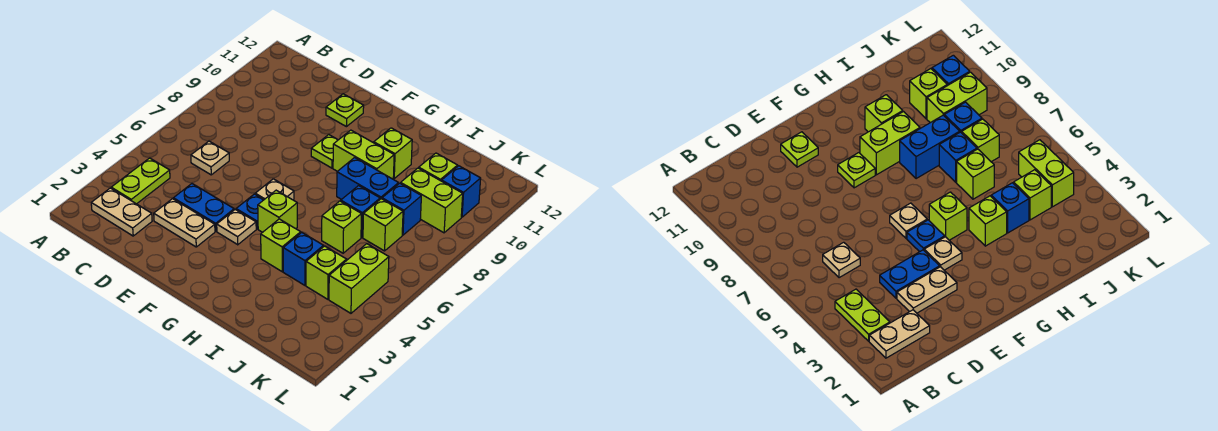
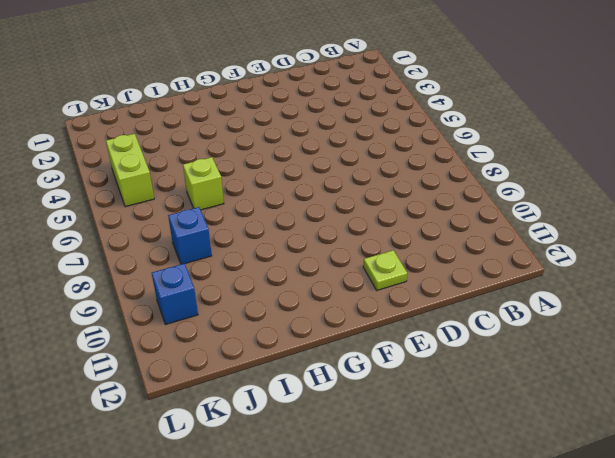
none -> tan 1x2 plate [91,188,152,236]
none -> lime 1x2 plate [111,158,170,204]
none -> tan 1x1 plate [191,141,229,175]

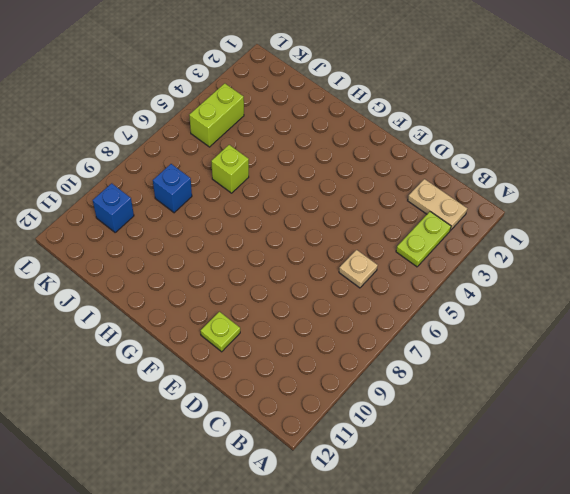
none -> tan 1x2 plate [154,199,215,247]
none -> blue 1x2 plate [173,184,234,231]
none -> tan 1x1 plate [217,209,256,245]

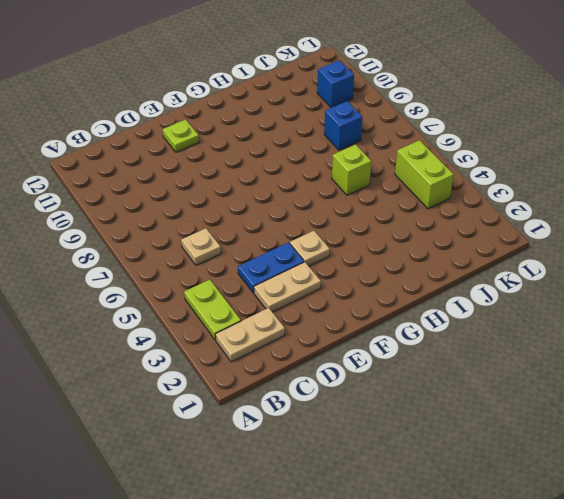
none -> blue 1x1 plate [236,194,264,229]
none -> tan 1x1 plate [255,179,294,200]
none -> lime 1x1 plate [311,135,338,168]

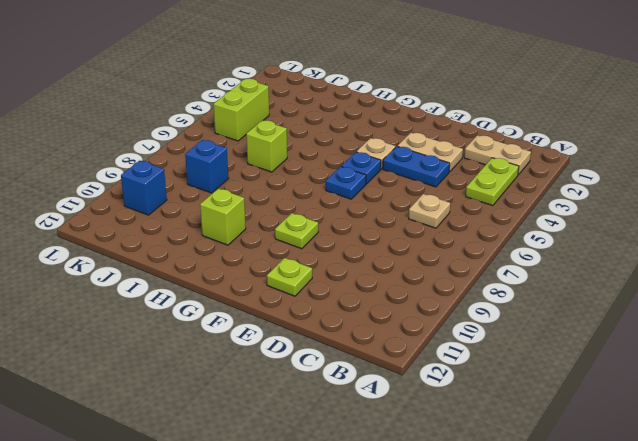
blue 1x1 plate [326,166,366,199] -> tan 1x1 plate [255,179,294,200]
none -> lime 1x1 brick [258,190,297,232]
none -> lime 1x2 brick [333,130,394,179]
none -> lime 1x1 brick [261,219,301,272]

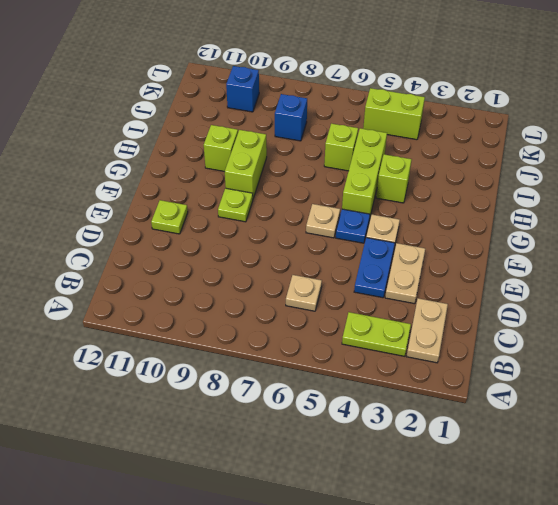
lime 1x3 brick [342,128,387,220] -> lime 1x1 brick [258,190,297,232]
none -> blue 1x2 brick [337,158,399,200]
none -> blue 1x1 brick [283,233,323,285]
none -> blue 1x1 brick [341,186,380,238]

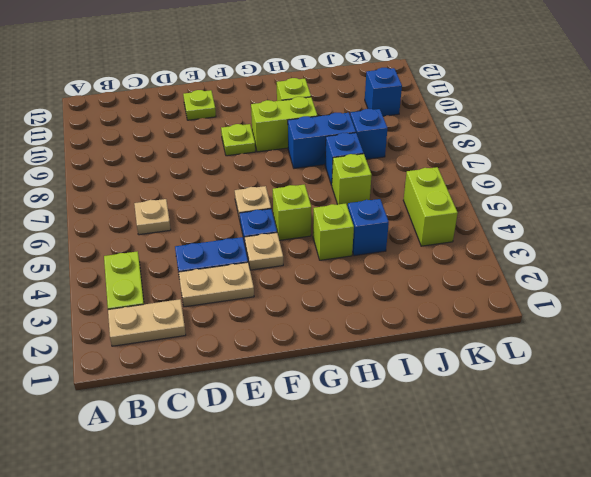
none -> lime 1x1 brick [306,246,347,299]
none -> lime 1x1 brick [363,199,403,251]
none -> lime 1x2 brick [401,168,463,233]

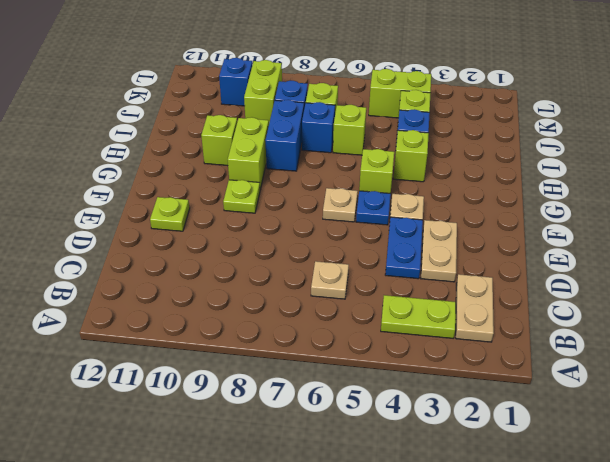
none -> lime 1x1 brick [419,153,458,181]

